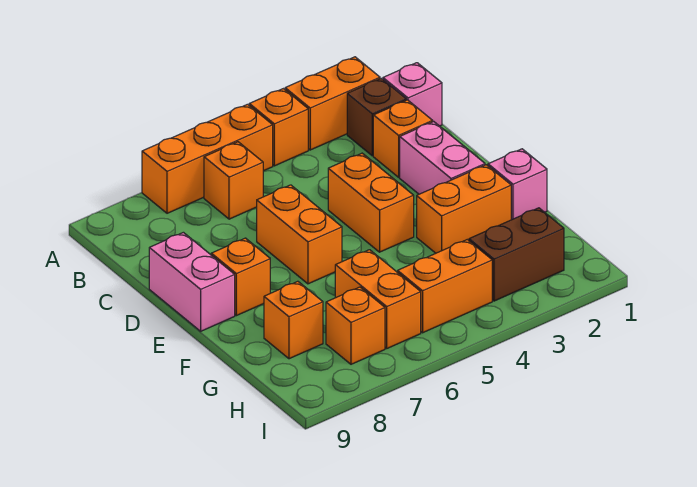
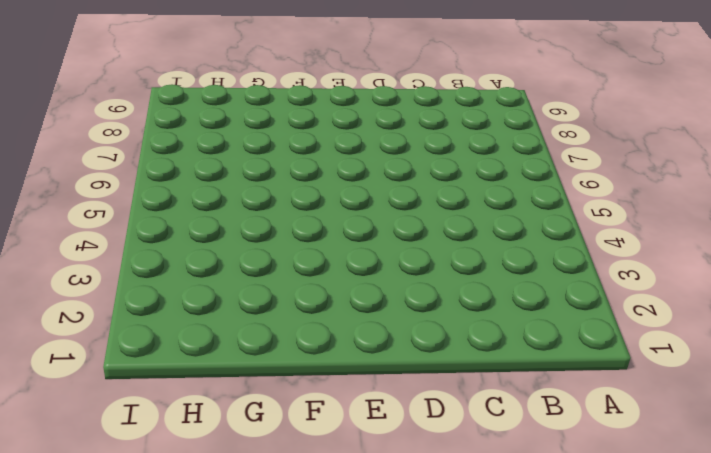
none -> orange 1x2 brick [285,57,380,150]
none -> orange 1x1 brick [249,89,308,166]
none -> orange 1x3 brick [142,104,273,213]

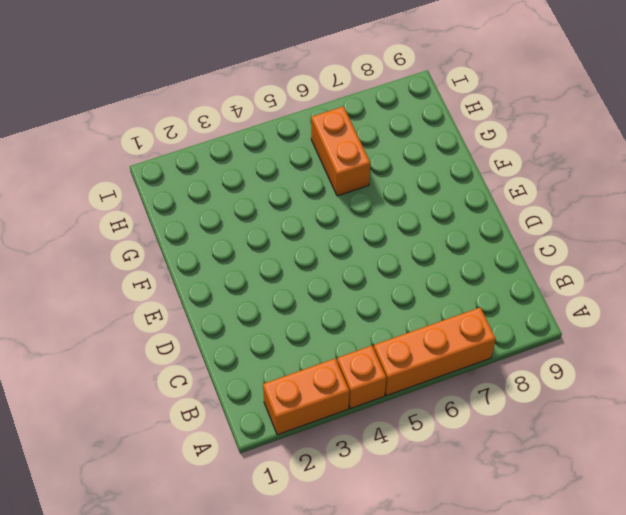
none -> pink 1x1 brick [383,63,442,126]
none -> brown 1x1 brick [347,78,406,156]
none -> orange 1x1 brick [204,142,263,219]

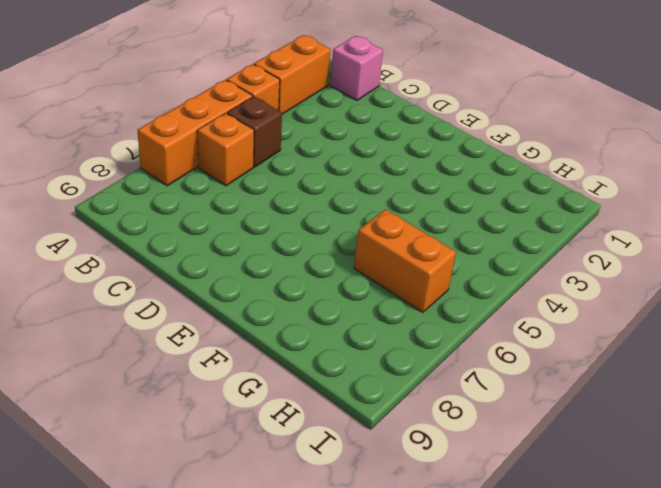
brown 1x1 brick [227,96,282,167] -> brown 1x1 brick moved to [347,78,406,156]
none -> orange 1x1 brick [373,100,433,177]
none -> pink 1x2 brick [400,122,485,194]
none -> orange 1x2 brick [328,153,414,252]

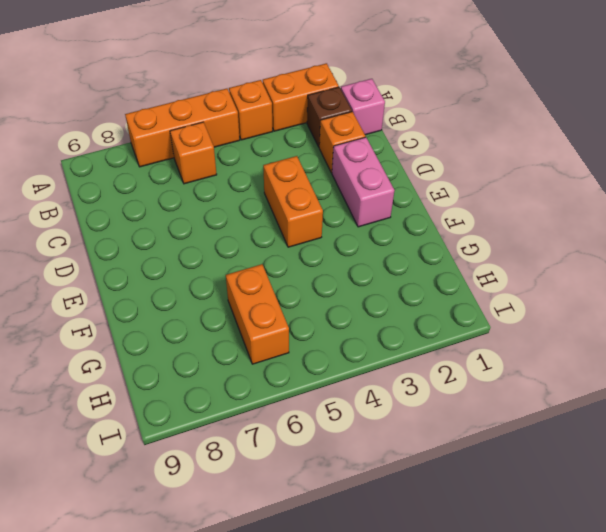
none -> orange 1x2 brick [257,185,342,284]
none -> pink 1x2 brick [149,232,235,331]
none -> orange 1x1 brick [211,238,270,316]

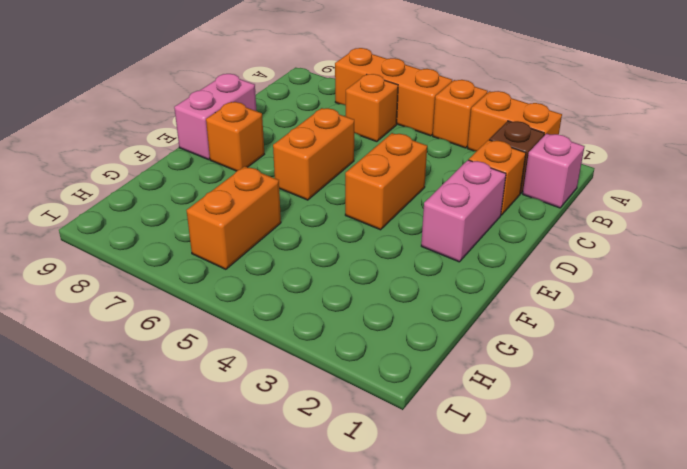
none -> pink 1x1 brick [488,149,547,220]
none -> orange 1x2 brick [417,165,511,253]
none -> orange 1x1 brick [264,281,323,359]

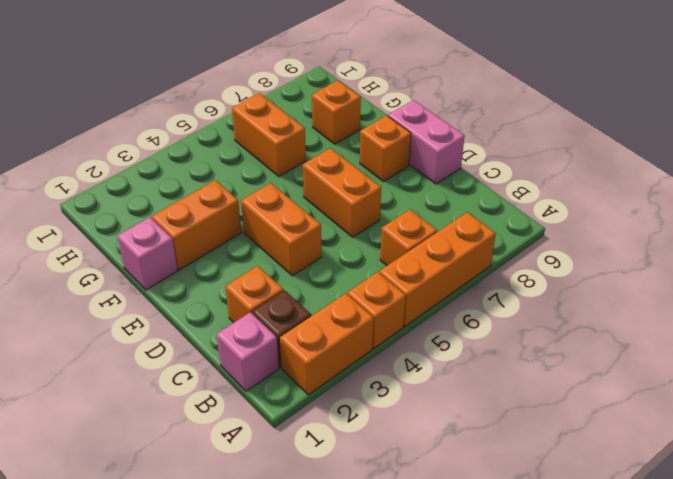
none -> pink 1x2 brick [400,122,485,194]
none -> brown 1x2 brick [469,208,564,301]
none -> orange 1x2 brick [398,240,492,333]

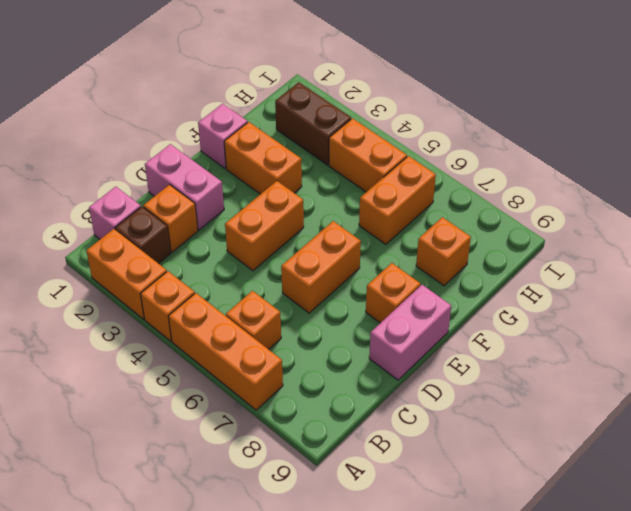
pink 1x2 brick [145,144,224,230] -> pink 1x2 brick turned to [400,122,485,194]
none -> orange 1x1 brick [326,287,385,364]

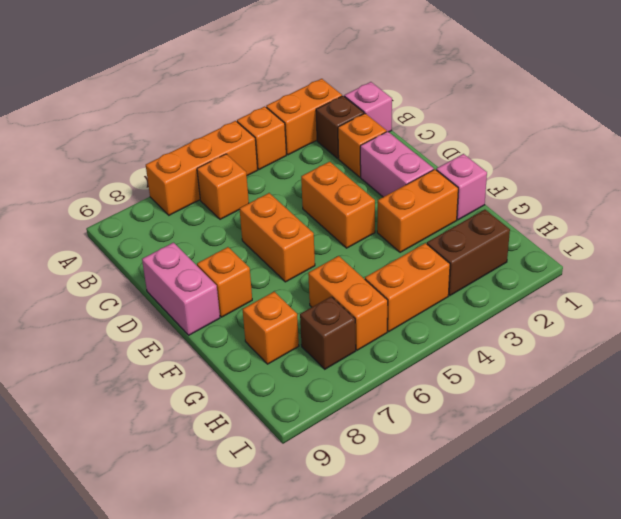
brown 1x1 brick [300,297,356,369] -> orange 1x1 brick [326,287,385,364]

